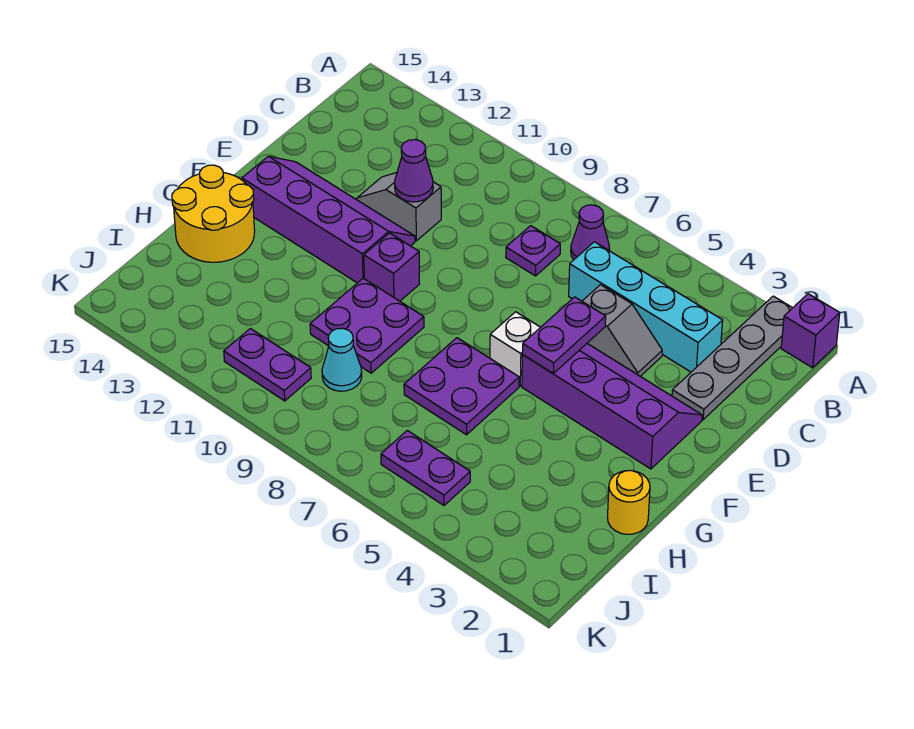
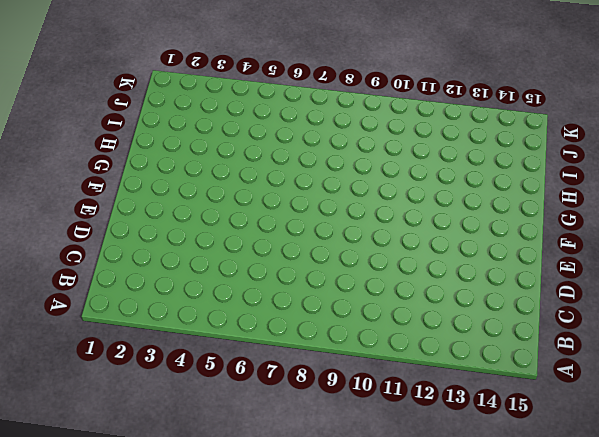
none -> purple 1x1 brick [781,294,840,368]
none -> grey 1x4 plate [672,296,792,420]
none -> purple 1x1 cone [571,205,609,260]

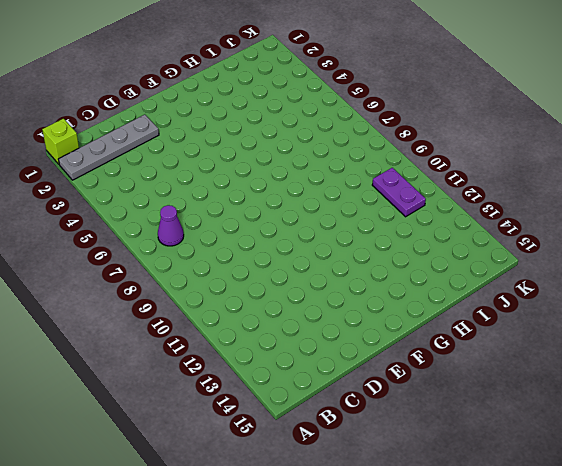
lime 1x1 brick [42,119,79,164] -> purple 1x1 brick [781,294,840,368]
none -> cyan 1x4 brick [569,242,723,372]
none -> purple 1x1 plate [506,226,560,276]
none -> grey 1x2 slope [582,285,662,376]

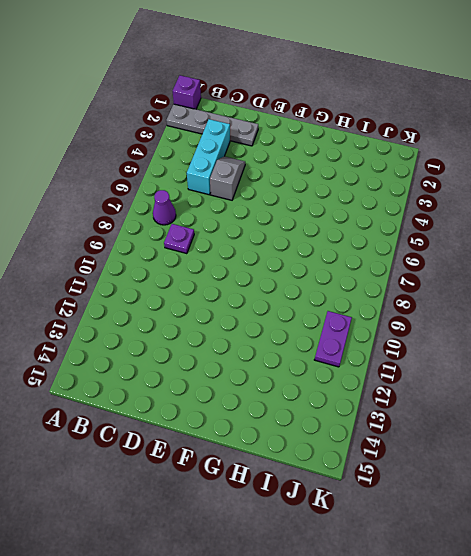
cyan 1x3 brick [187,119,230,195] -> cyan 1x4 brick [569,242,723,372]
none -> grey 1x2 slope [357,173,441,241]
none -> purple 2x4 slope [522,344,702,469]
none -> purple 2x4 slope [242,156,415,283]

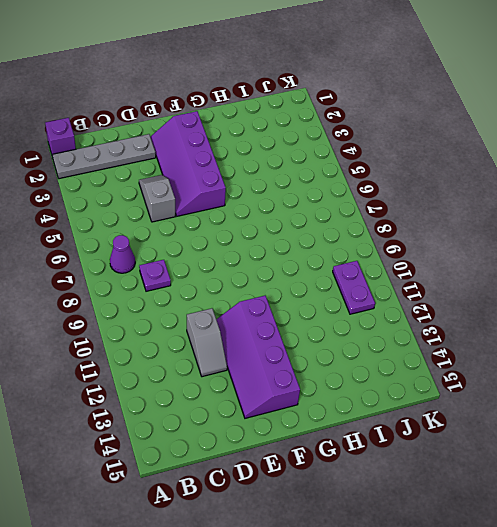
none -> cyan 1x4 brick [569,242,723,372]
none -> white 1x1 brick [490,312,540,386]
none -> purple 1x1 brick [364,233,419,301]

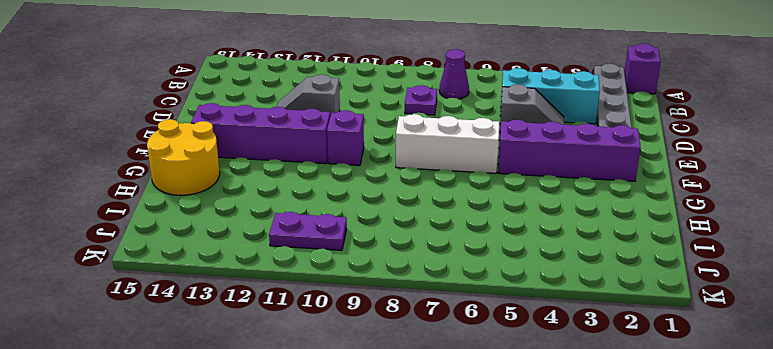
cyan 1x3 brick [500,68,600,124] -> cyan 1x4 brick [569,242,723,372]
white 1x3 brick [396,114,499,173] -> white 1x1 brick [490,312,540,386]
none -> purple 2x2 plate [404,338,519,435]
none -> purple 2x2 plate [310,278,424,373]
none -> yellow 1x1 round brick [608,471,650,534]

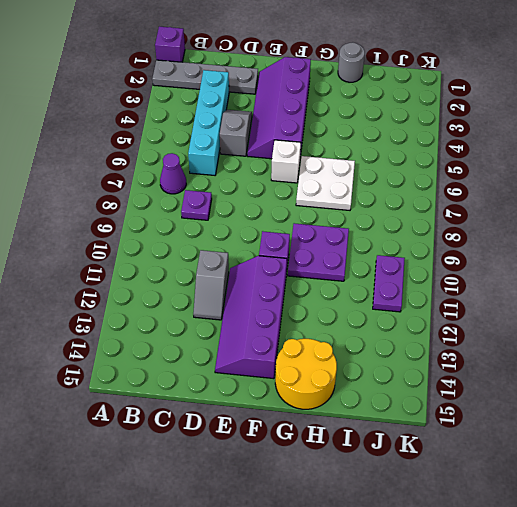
white 2x2 plate [296,156,355,210] -> purple 2x2 plate [404,338,519,435]
grey 1x1 round brick [338,42,365,82] -> yellow 1x1 round brick [608,471,650,534]
none -> cyan 1x1 cone [322,328,362,391]
none -> purple 1x2 plate [381,430,470,505]
none -> purple 1x1 cone [395,140,433,202]

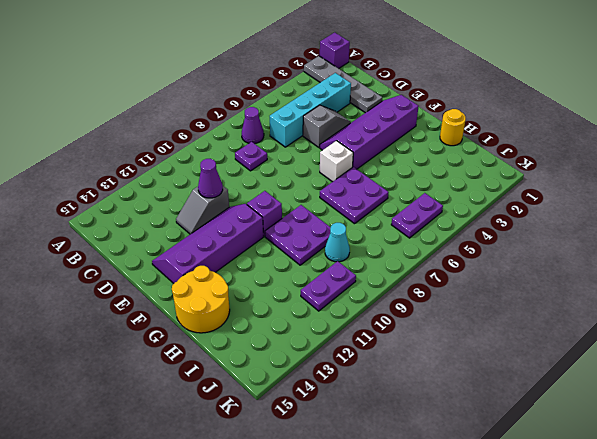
none -> purple 1x2 plate [522,297,606,373]

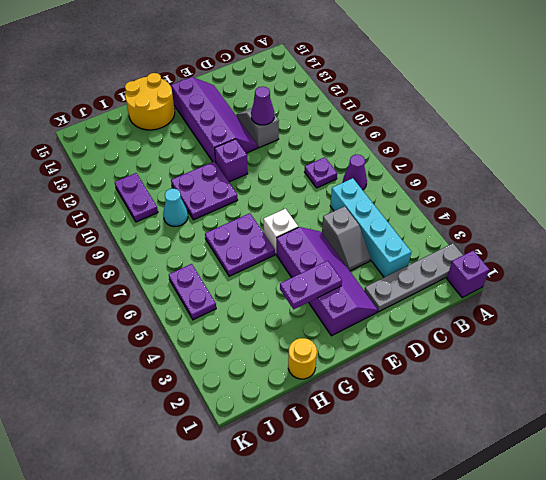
purple 1x2 plate [280,261,342,309] -> purple 1x2 plate moved to [522,297,606,373]

